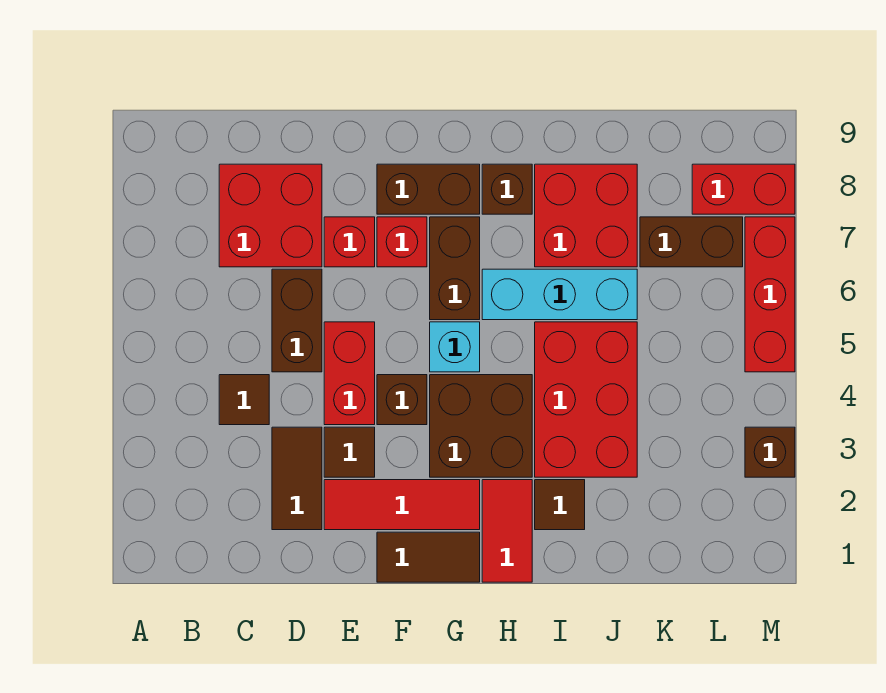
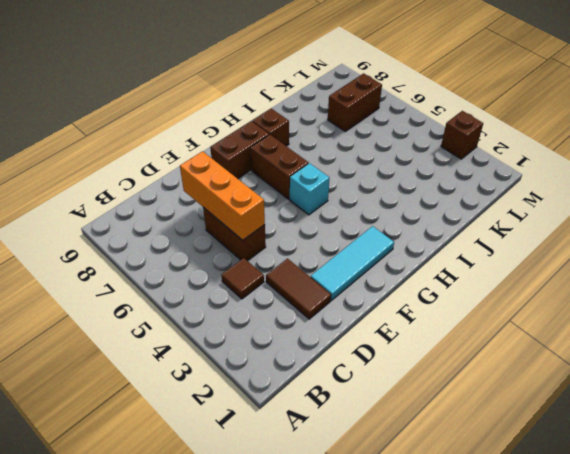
orange 1x3 brick [180,151,265,240] -> none
cyan 1x3 tile [311,226,394,300] -> red 1x3 tile [324,480,480,530]
none -> red 2x2 brick [219,164,322,267]
none -> brown 1x1 tile [324,427,375,477]
none -> red 1x2 brick [324,322,375,425]

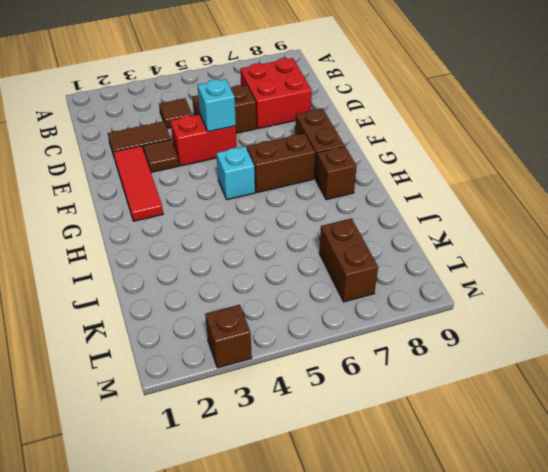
cyan 1x1 brick [197,79,236,132] -> none
none -> red 1x1 brick [324,217,375,267]
none -> brown 1x2 tile [377,532,480,582]
none -> brown 1x1 brick [377,375,427,425]

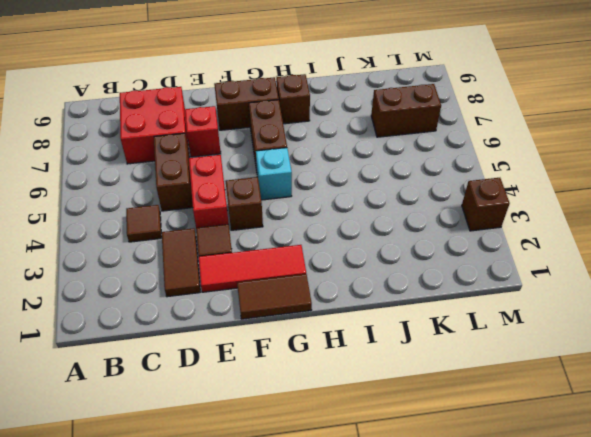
none -> red 1x1 brick [377,217,427,267]
none -> brown 2x2 brick [430,375,532,477]
none -> red 1x2 tile [482,480,532,582]

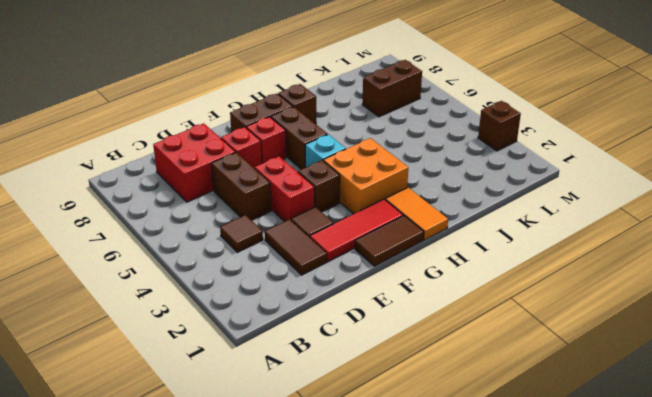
orange 2x2 brick [323,138,408,214] -> brown 2x2 brick [430,375,532,477]
orange 1x2 tile [385,188,448,240] -> red 1x2 tile [482,480,532,582]
none -> cyan 1x3 brick [482,269,637,320]
none -> brown 1x1 tile [535,480,585,530]
none -> red 2x3 brick [535,322,637,477]

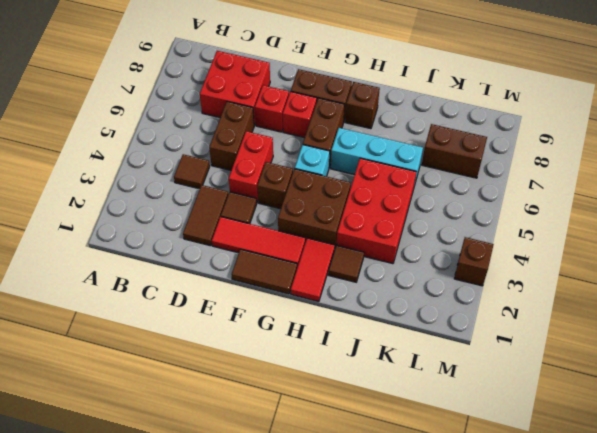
none -> red 2x2 brick [535,164,637,267]
none -> red 1x2 brick [692,164,795,214]
none -> red 1x3 brick [745,217,795,372]

